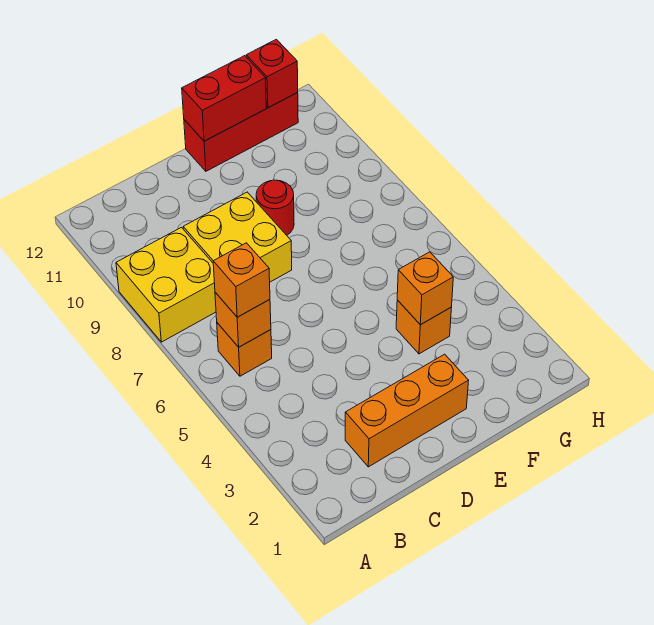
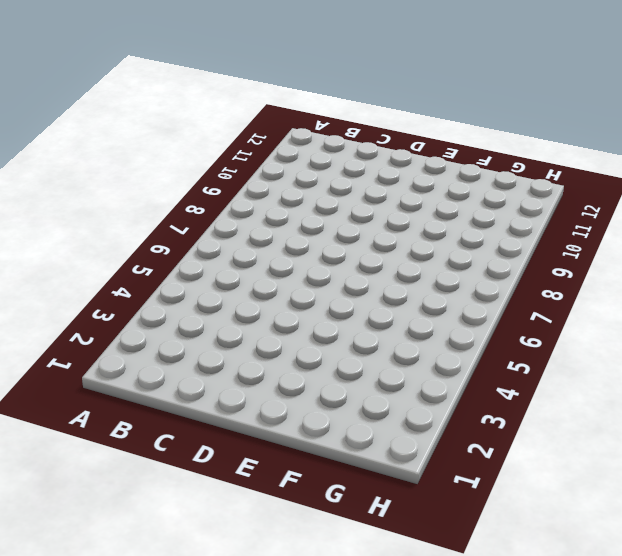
none -> yellow 2x2 brick [116,227,216,342]
none -> orange 1x1 brick [217,323,272,376]
none -> orange 1x3 brick [345,354,469,467]

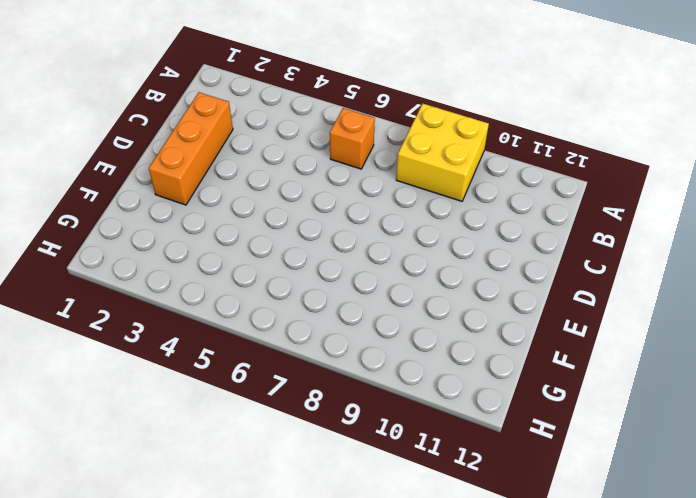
none -> yellow 2x2 brick [183,192,292,282]
none -> red 1x1 round brick [256,180,294,235]
none -> red 1x3 brick [184,93,298,171]

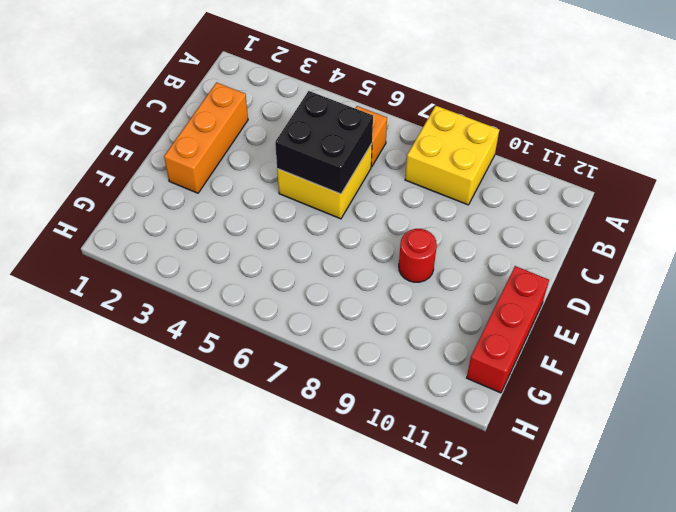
yellow 2x2 brick [277,144,372,219] -> yellow 2x2 brick moved to [183,192,292,282]
black 2x2 brick [275,91,373,194] -> none
none -> orange 1x1 brick [396,300,451,354]
none -> orange 1x1 brick [215,292,271,347]
none -> red 1x2 brick [182,56,266,141]

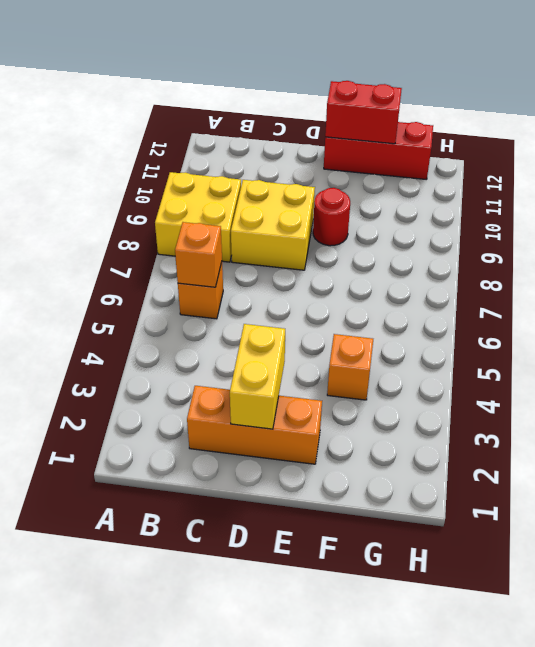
yellow 1x2 brick [230,324,285,429] -> none
none -> orange 1x1 brick [397,252,453,325]
none -> red 1x1 brick [246,39,298,108]
none -> orange 1x1 brick [213,243,270,317]

